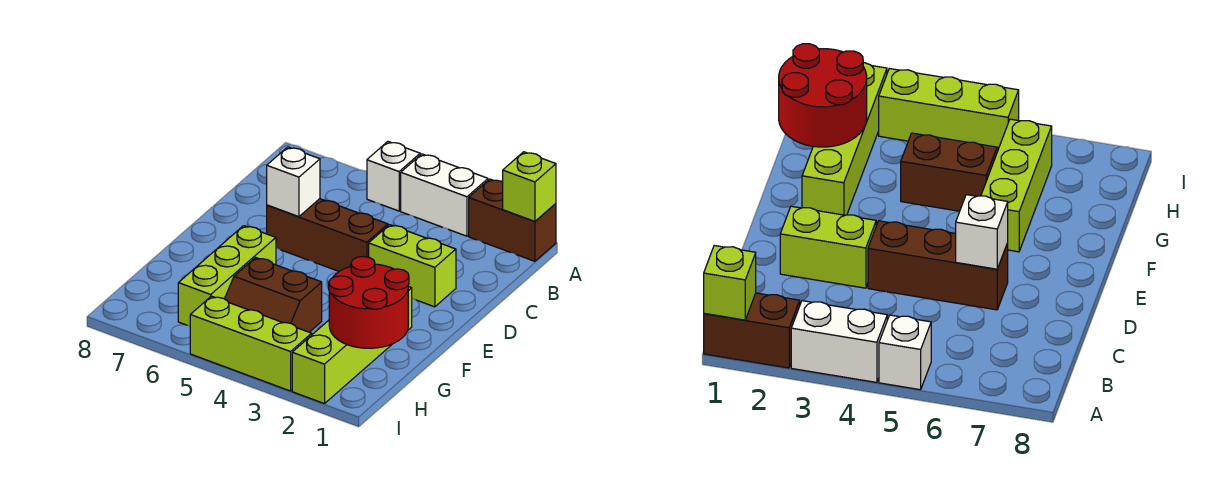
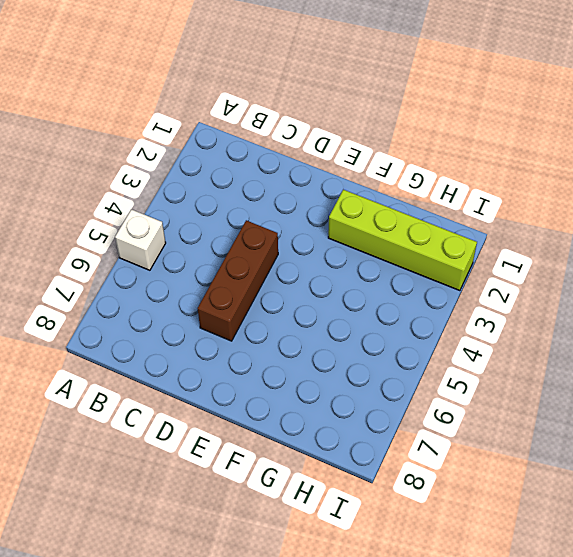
none -> brown 1x2 brick [469,179,556,261]
none -> white 1x2 brick [401,154,488,236]
none -> lime 1x2 brick [369,225,456,307]

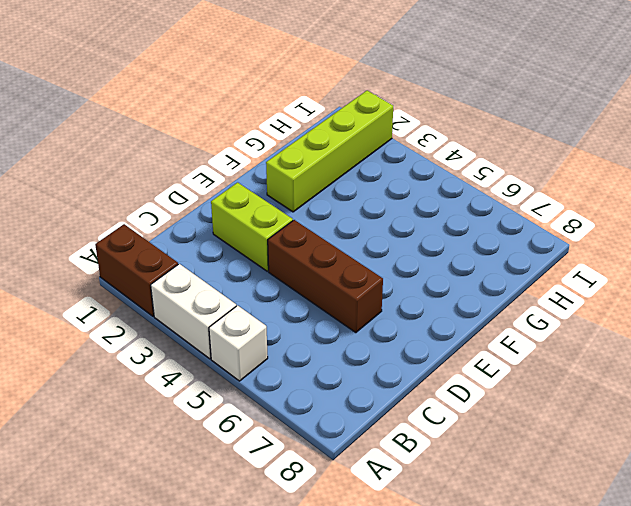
none -> lime 1x3 brick [178,226,276,326]
none -> brown 2x2 slope [225,258,322,332]
none -> lime 1x3 brick [190,296,312,391]

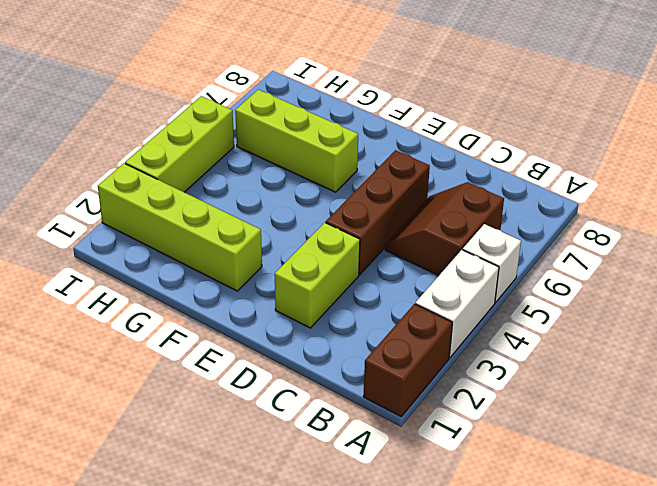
brown 2x2 slope [385,182,504,276] -> brown 2x2 slope moved to [225,258,322,332]
none -> lime 1x1 brick [503,152,556,222]
none -> white 1x1 brick [267,147,320,217]
none -> red 2x2 round brick [329,256,409,348]

